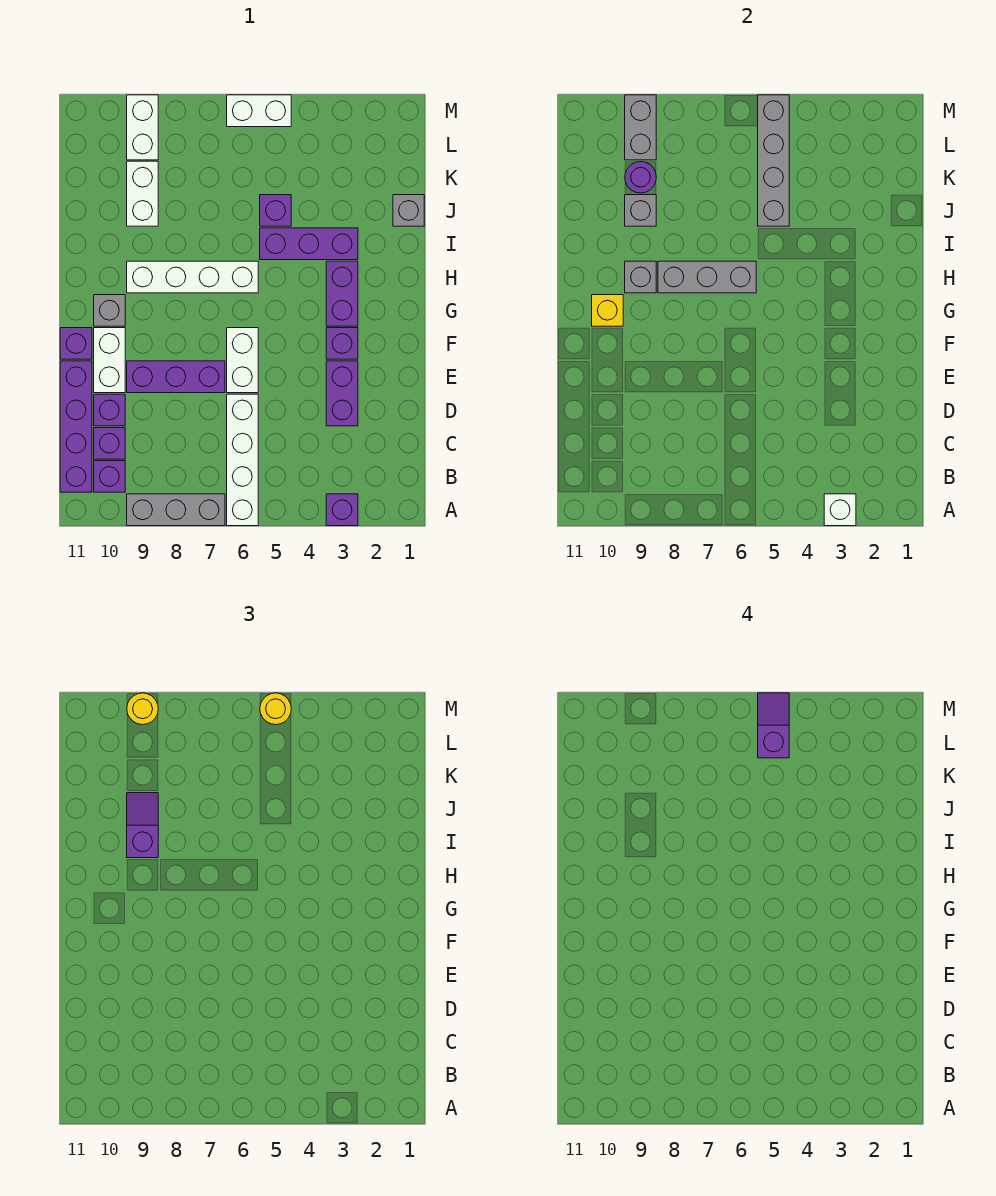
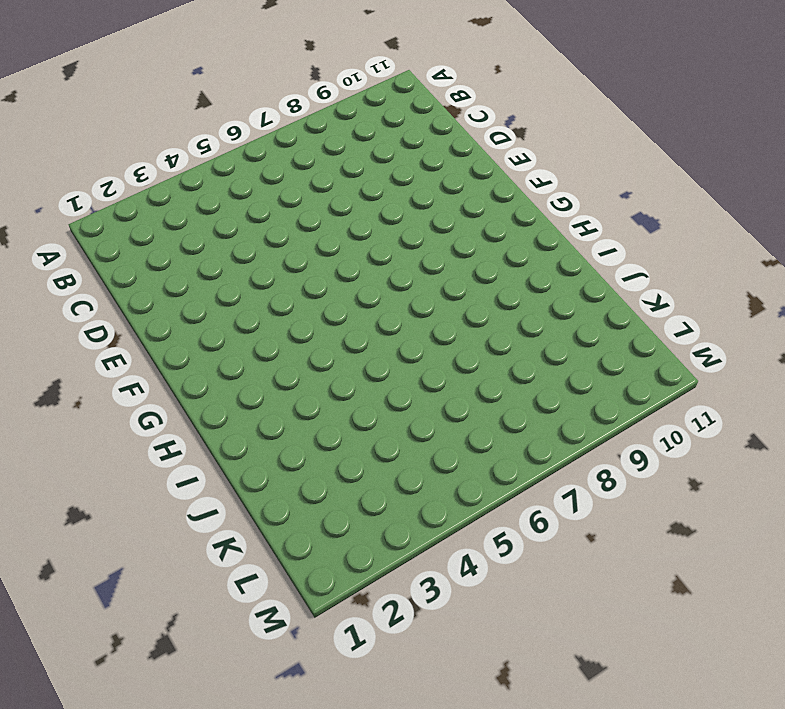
none -> purple 1x1 brick [326,494,358,526]
none -> white 1x4 brick [227,394,258,526]
none -> grey 1x3 brick [127,494,225,526]
none -> purple 1x1 brick [94,461,125,492]

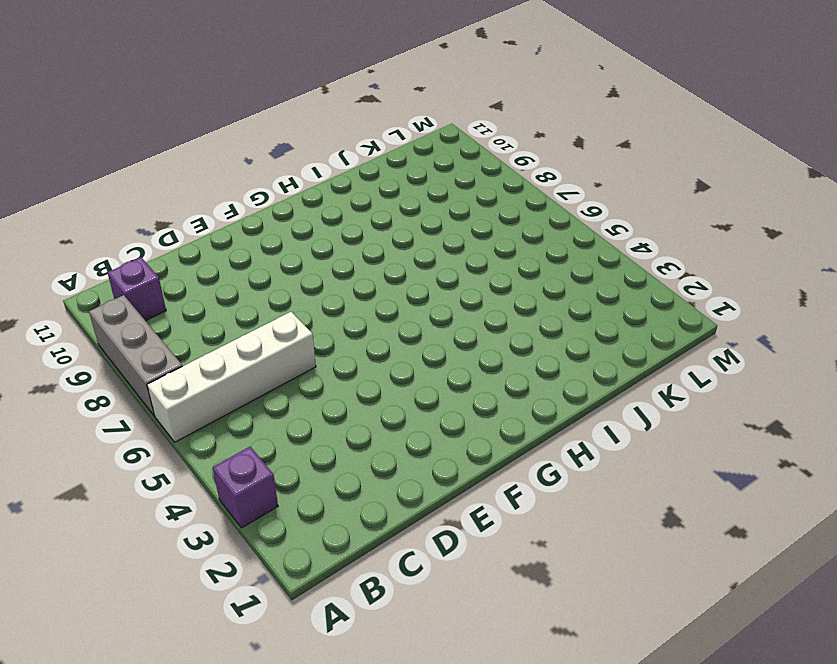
none -> purple 1x4 brick [60,361,92,492]
none -> purple 1x1 brick [94,428,125,459]
none -> purple 1x2 brick [326,361,358,426]
none -> purple 1x1 brick [94,394,125,426]

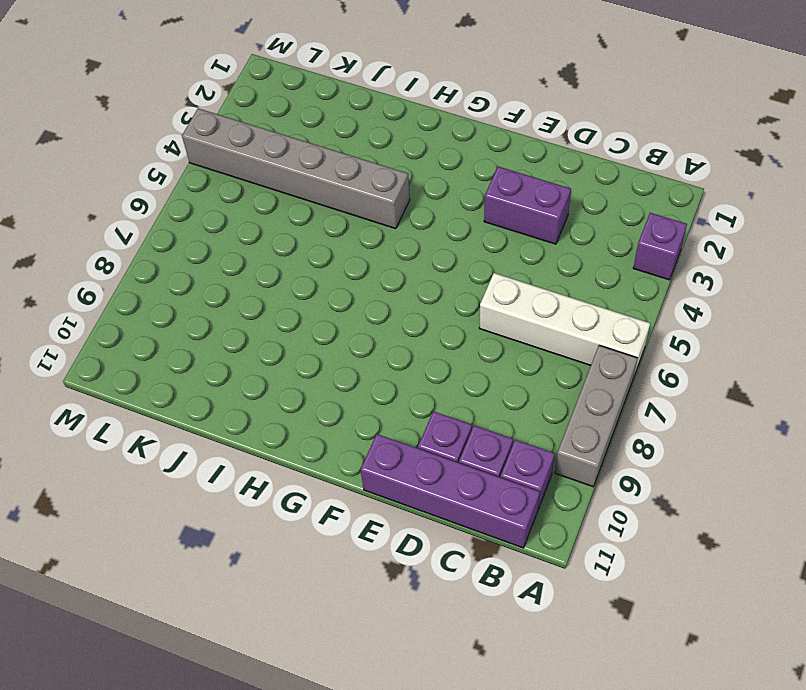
grey 1x6 brick [182,108,410,229] -> purple 1x3 brick [260,228,358,260]
none -> white 1x2 brick [227,328,258,393]
none -> purple 1x3 brick [127,361,225,393]
none -> white 1x2 brick [94,328,125,393]
none -> purple 1x1 brick [326,328,358,359]

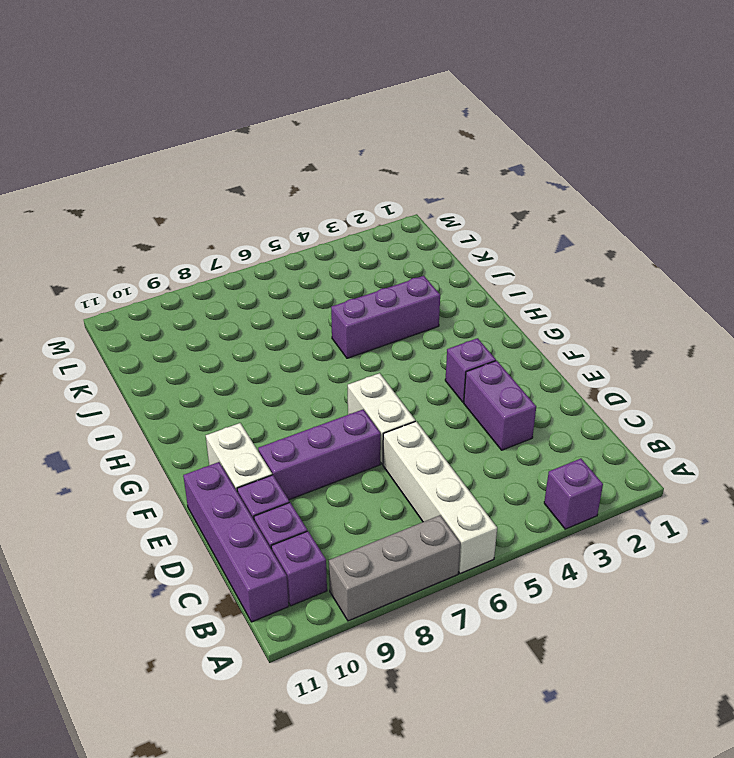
none -> purple 1x1 brick [60,328,92,359]
none -> purple 1x2 brick [326,261,358,326]
none -> grey 1x1 brick [94,295,125,326]
none -> white 1x4 brick [127,261,258,293]

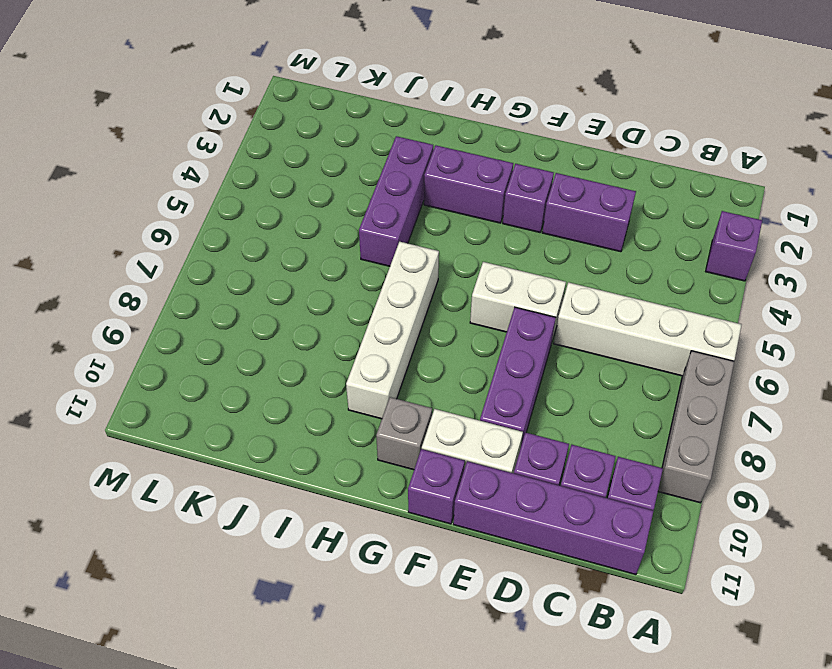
none -> grey 1x1 brick [393,195,424,226]
none -> purple 1x1 brick [260,195,291,226]
none -> white 1x2 brick [127,161,158,226]
none -> white 1x2 brick [127,95,158,160]

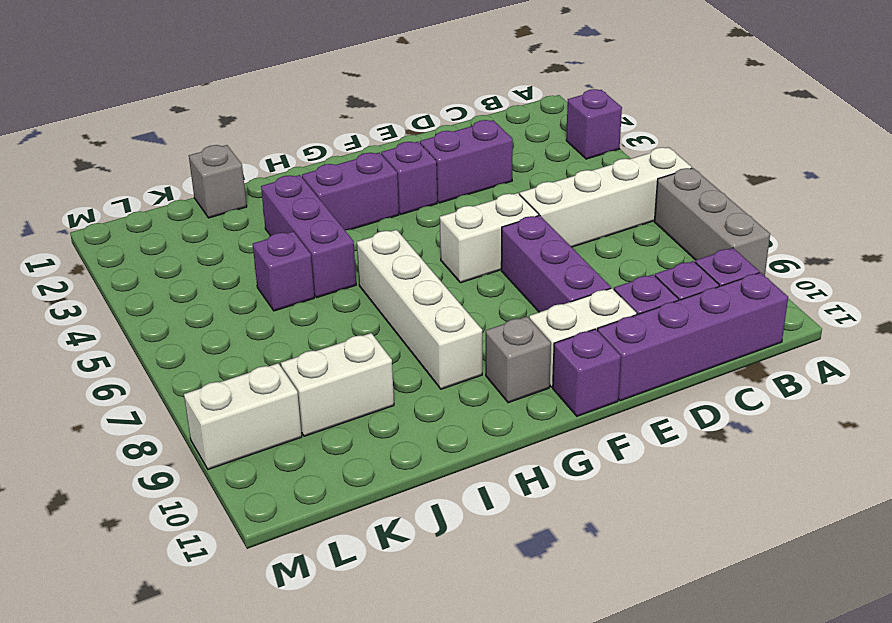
none -> white 1x2 brick [227,95,291,127]
none -> white 1x1 brick [824,494,856,526]
none -> yellow 1x1 brick [592,295,623,326]
none -> grey 1x3 brick [658,261,756,293]

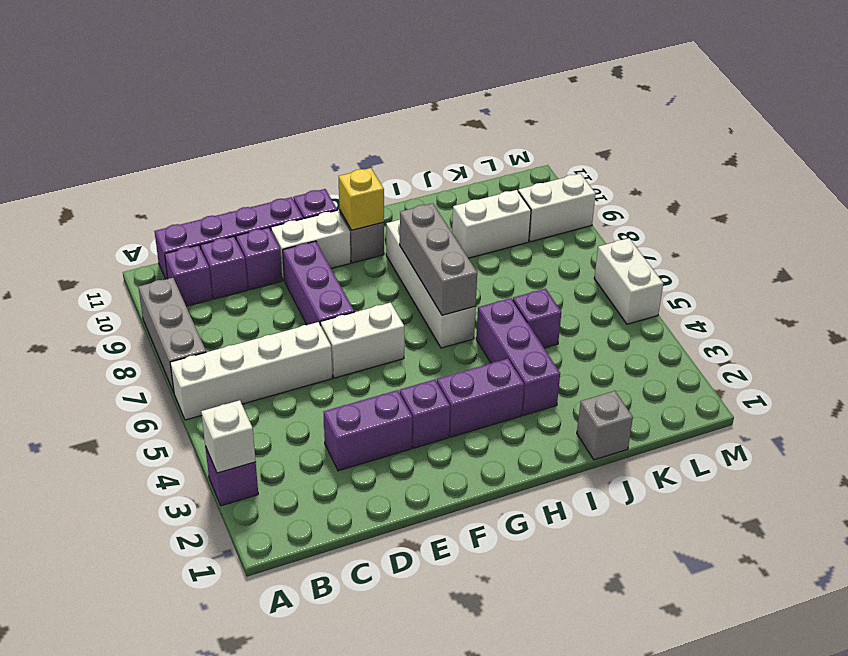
none -> grey 1x1 brick [625,261,656,293]
none -> grey 1x4 brick [758,95,789,226]
none -> grey 1x1 brick [625,195,656,226]
none -> purple 1x1 round brick [625,162,656,193]

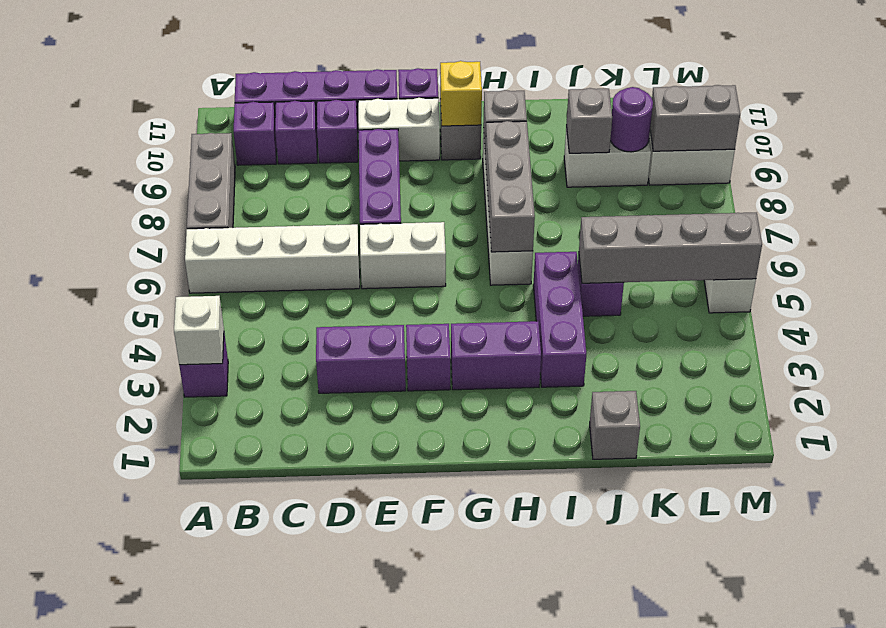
none -> purple 1x2 slope [127,793,158,858]
none -> yellow 1x1 round brick [260,693,291,725]
none -> yellow 1x1 round brick [127,693,158,725]
none -> purple 1x2 slope [758,693,789,758]

